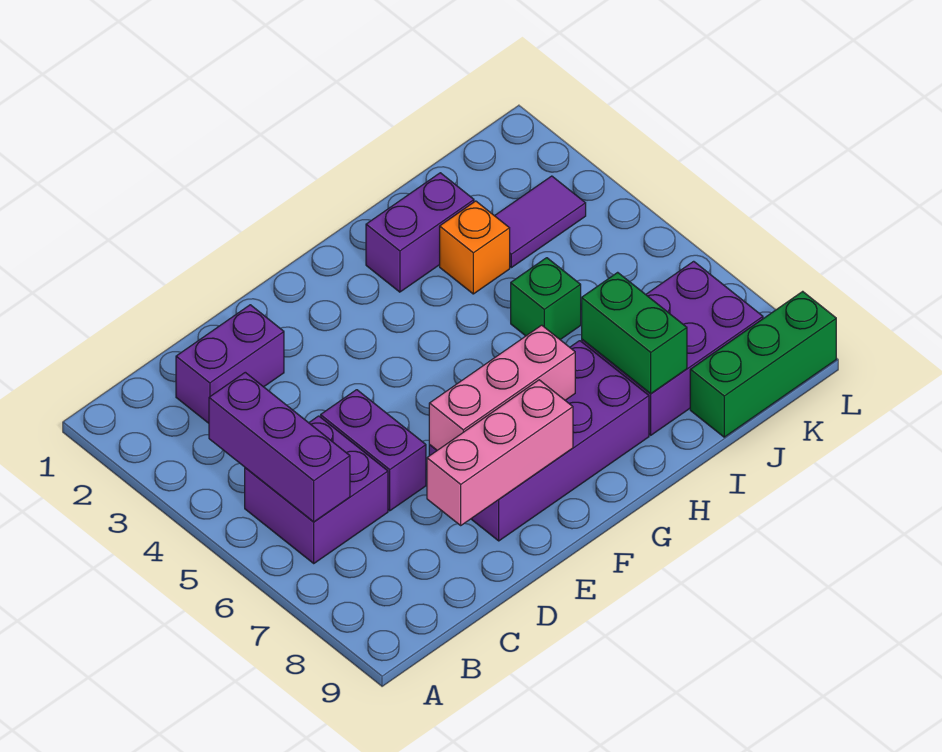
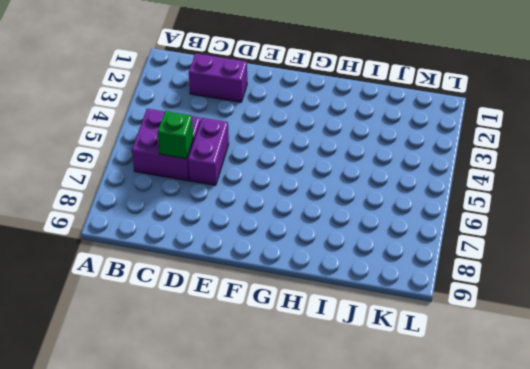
green 1x1 brick [158,111,193,159] -> green 1x1 brick moved to [511,258,581,340]
none -> purple 2x4 brick [429,341,649,541]
none -> purple 1x2 brick [366,173,474,292]
none -> orange 1x1 brick [440,201,510,294]

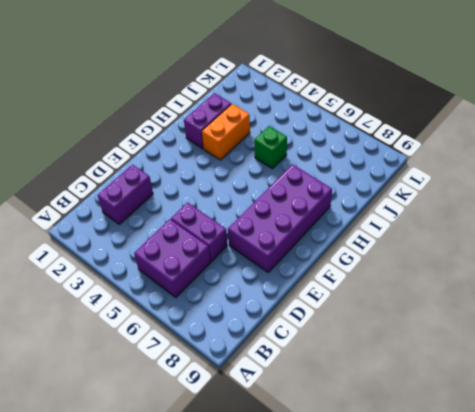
orange 1x2 brick [202,104,250,160] -> orange 1x1 brick [440,201,510,294]
none -> purple 2x3 brick [582,261,763,435]
none -> purple 1x2 tile [495,176,586,268]
none -> green 1x3 brick [690,291,836,437]

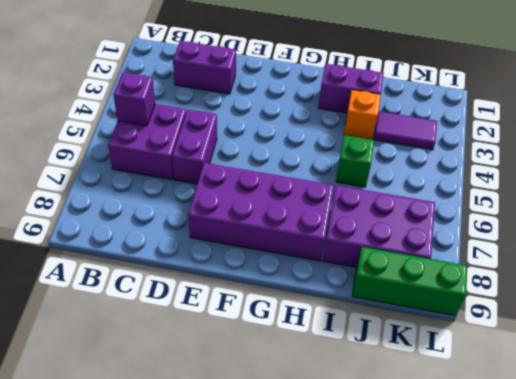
purple 1x1 brick [113,72,155,126] -> purple 1x3 brick [209,372,350,522]
none -> pink 1x3 brick [427,380,573,525]
none -> pink 1x3 brick [429,325,575,450]
none -> green 1x2 brick [582,272,687,394]

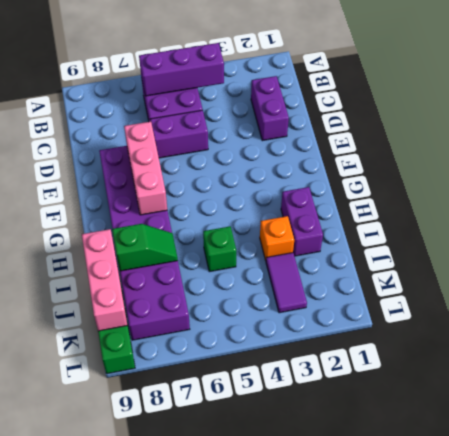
green 1x2 slope [112,224,178,271] -> green 1x2 brick [582,272,687,394]
pink 1x3 brick [82,229,127,331] -> pink 1x3 brick moved to [427,380,573,525]

